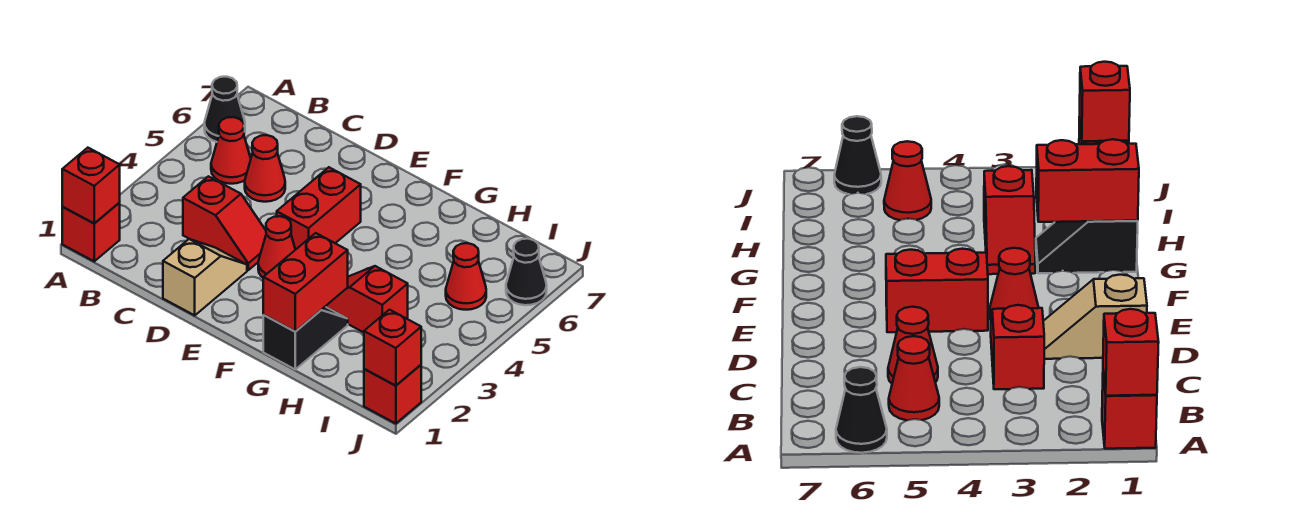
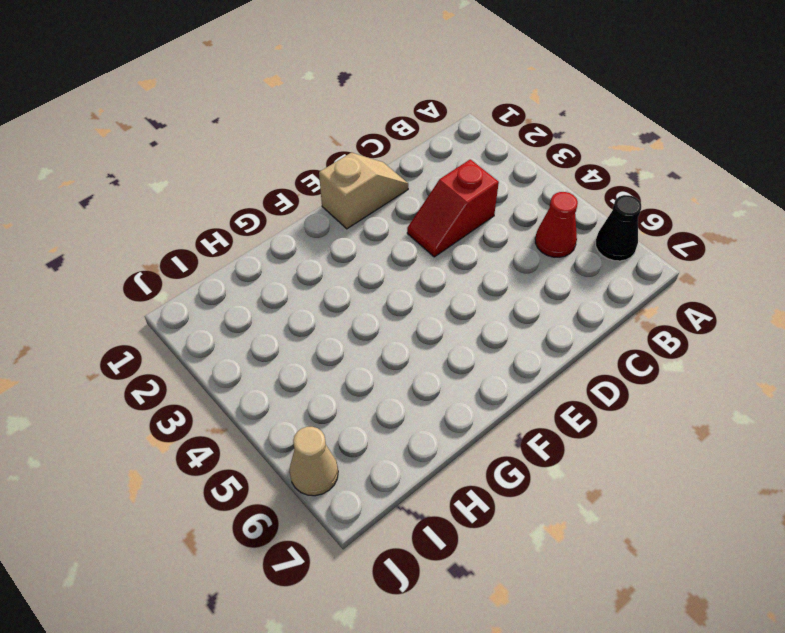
tan 1x2 slope [319,153,408,229] -> tan 1x2 slope turned to [163,239,247,315]
tan 1x1 cone [290,427,338,496] -> black 1x1 cone [506,239,547,305]
none -> red 1x1 brick [62,203,120,261]
none -> red 1x1 cone [245,135,285,202]
none -> red 1x1 cone [258,216,295,277]

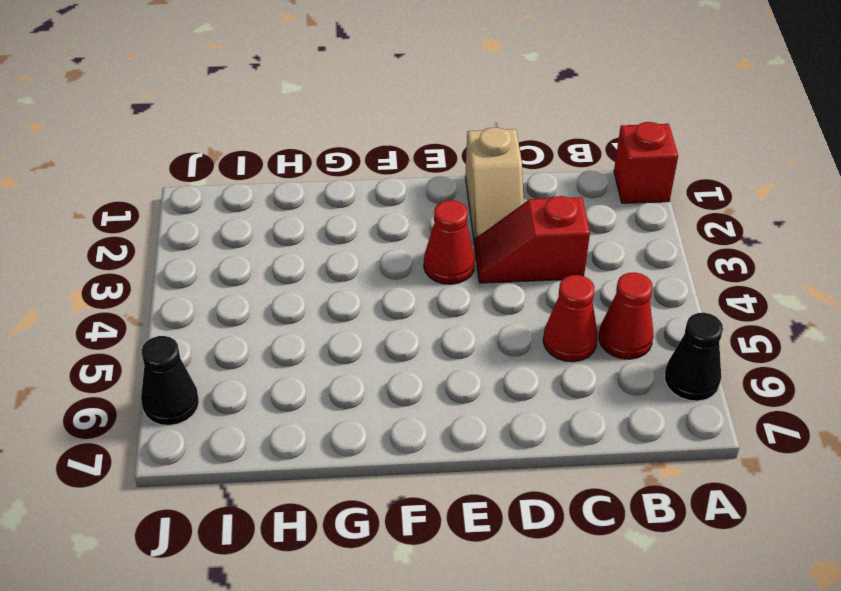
none -> red 1x2 brick [277,167,361,250]
none -> black 1x2 slope [263,307,348,369]
none -> red 1x2 slope [325,266,408,332]

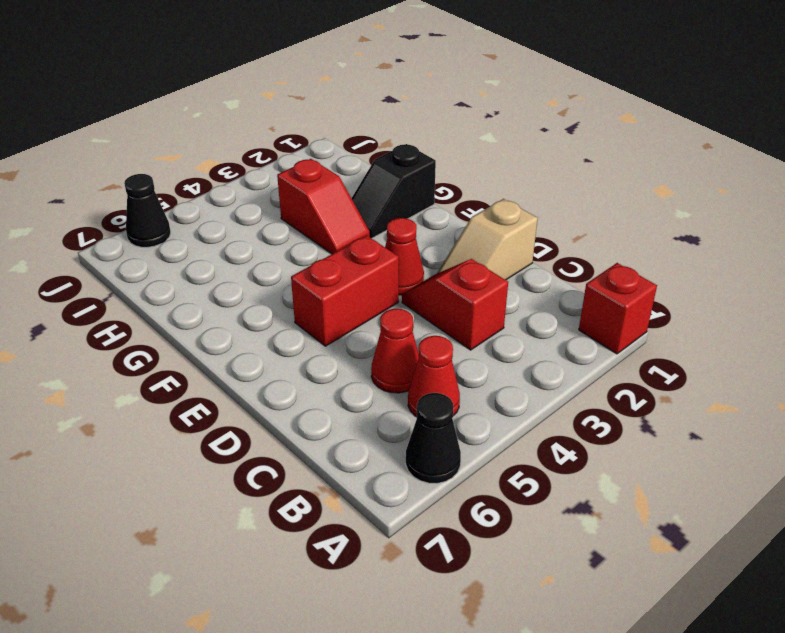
none -> red 1x1 cone [446,243,486,310]
none -> red 1x1 brick [364,365,421,424]
none -> red 1x1 brick [62,148,120,223]

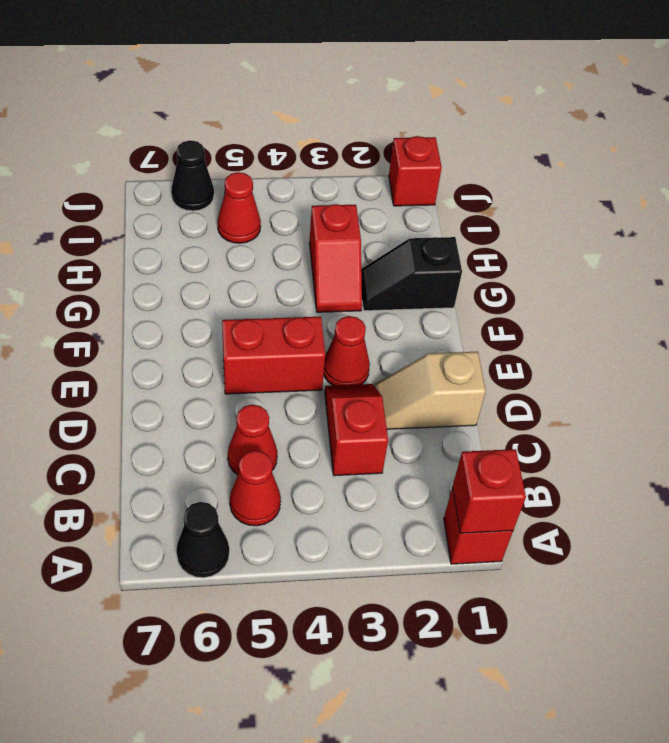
none -> red 1x2 brick [263,233,348,332]
none -> red 1x1 brick [364,310,421,386]

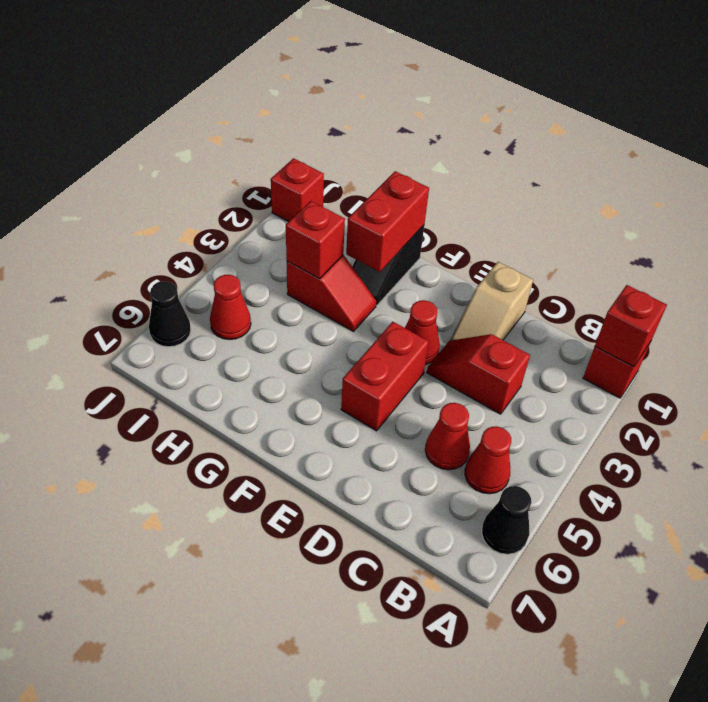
red 1x1 brick [286,201,345,279] -> red 1x1 brick moved to [364,310,421,386]

